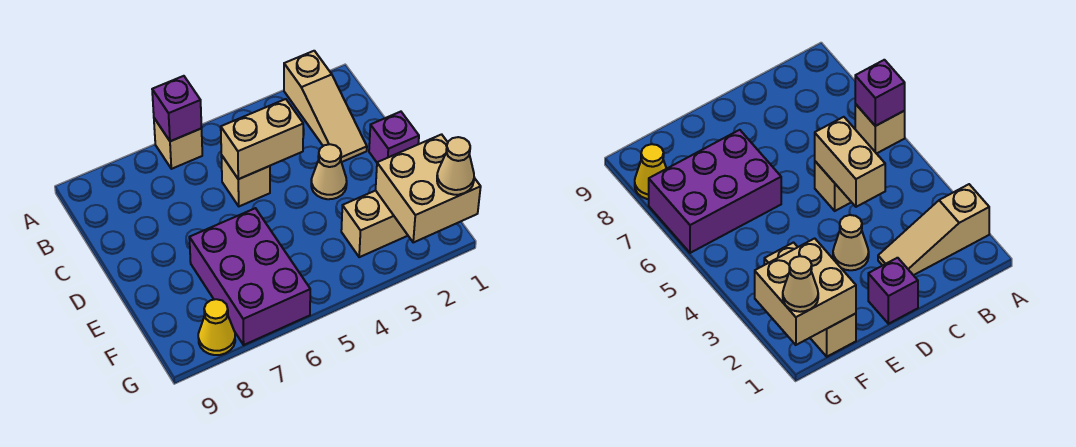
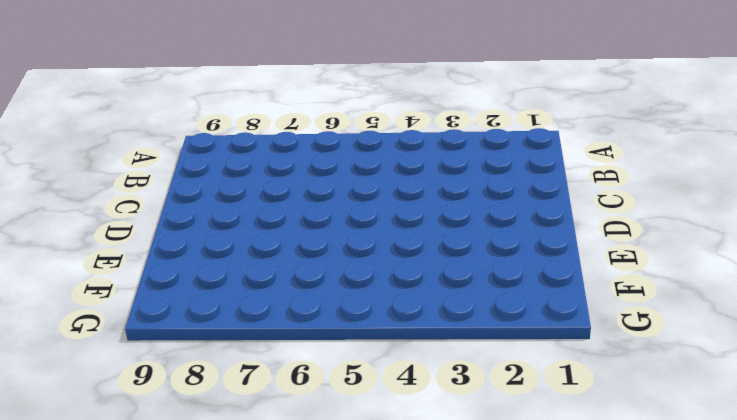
none -> tan 1x3 slope [284,51,367,162]
none -> tan 1x1 brick [154,118,202,169]
none -> tan 1x1 brick [221,155,270,206]

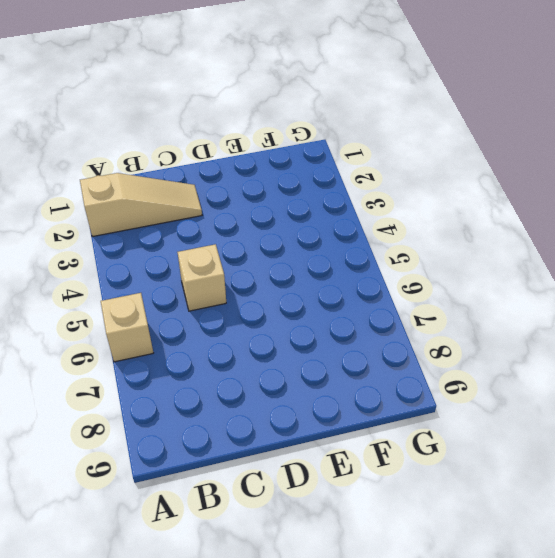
none -> purple 1x1 brick [369,112,419,162]
none -> tan 1x1 cone [311,144,347,199]
none -> purple 2x3 brick [189,208,310,345]

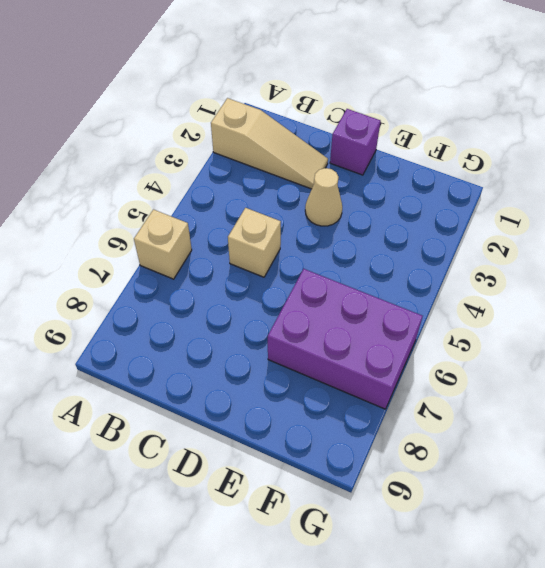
none -> tan 1x3 brick [341,191,408,257]
none -> yellow 1x1 cone [198,299,235,355]
none -> purple 1x1 brick [152,76,202,141]

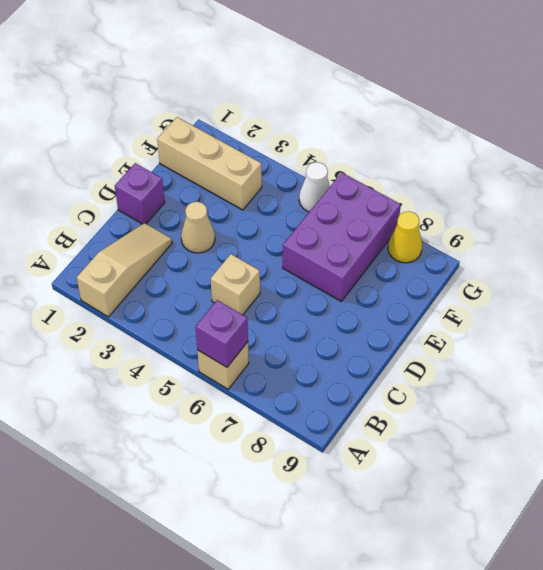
white 1x1 cone [299,162,330,212] -> none
none -> tan 1x2 brick [221,99,303,179]
none -> tan 2x2 brick [376,134,481,242]
none -> tan 1x1 cone [437,137,474,195]

